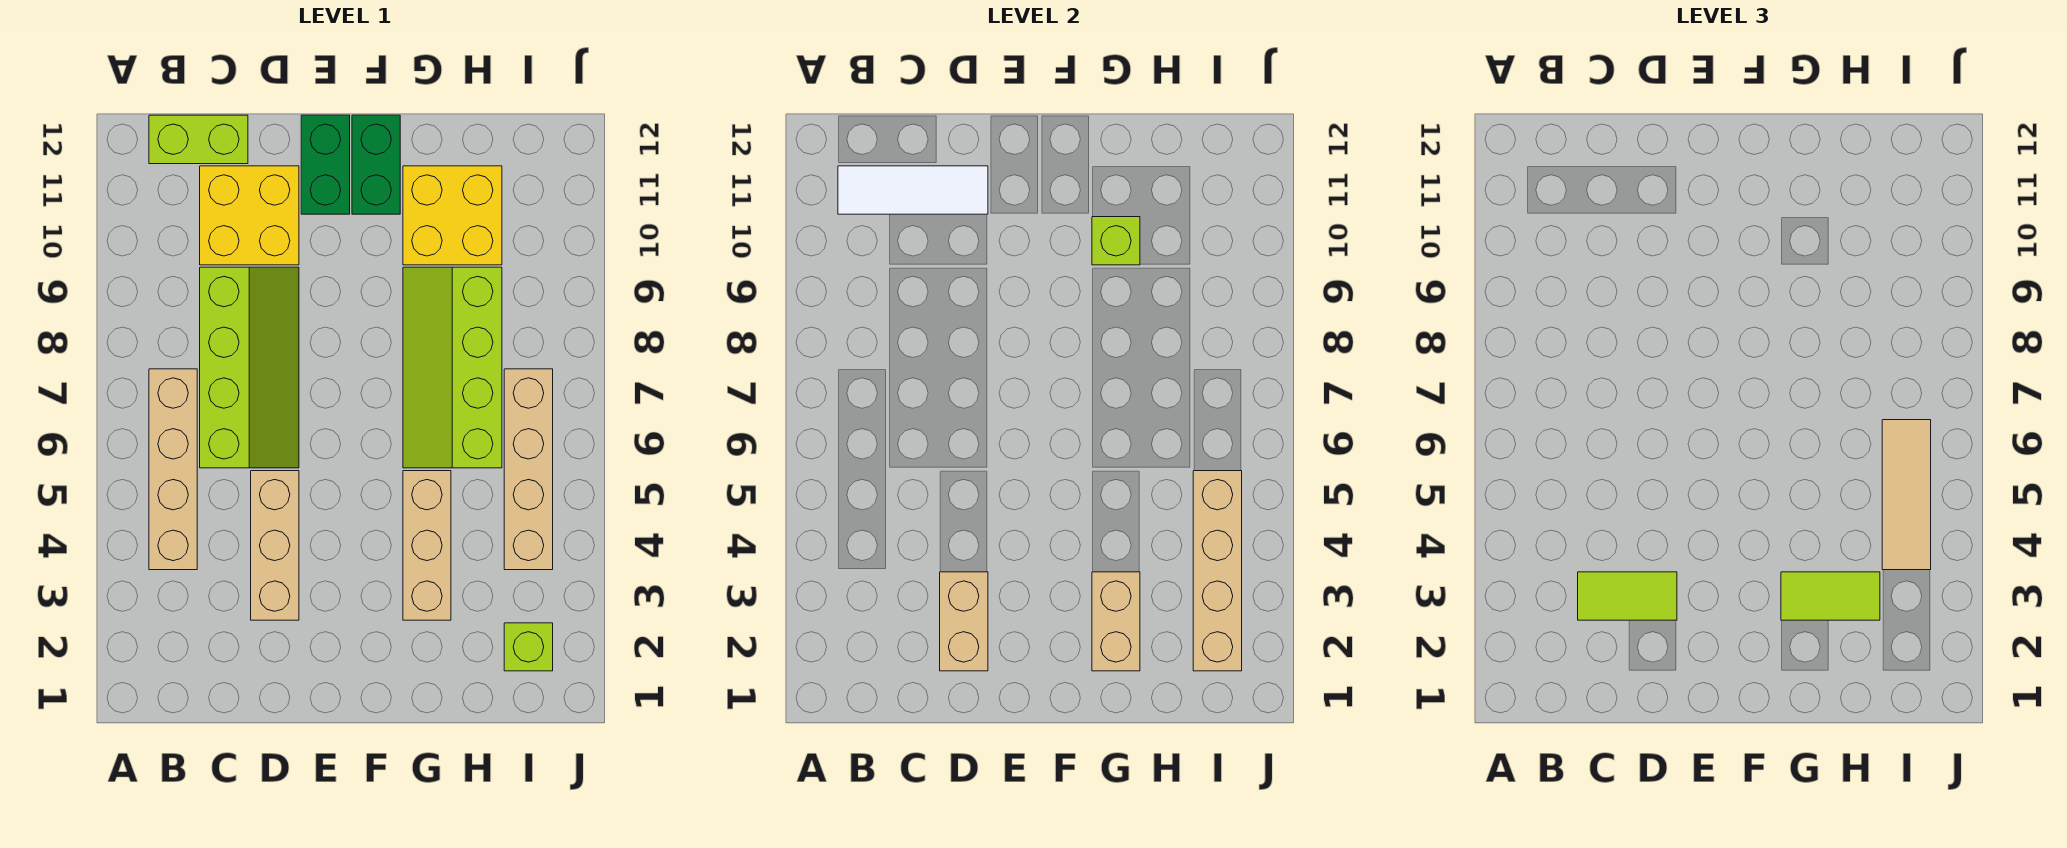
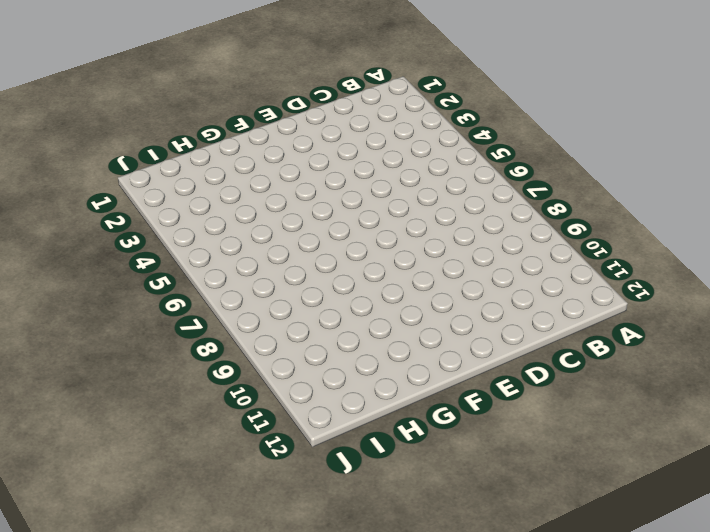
none -> tan 1x4 brick [149,369,197,570]
none -> lime 1x2 brick [149,115,248,164]
none -> lime 2x4 slope [200,267,299,468]

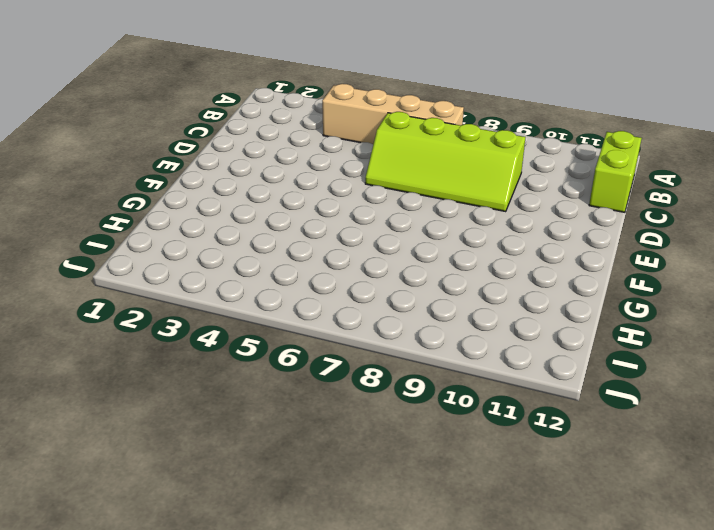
none -> yellow 2x2 brick [200,166,299,265]
none -> tan 1x3 brick [251,471,299,620]
none -> green 1x2 brick [301,115,350,214]

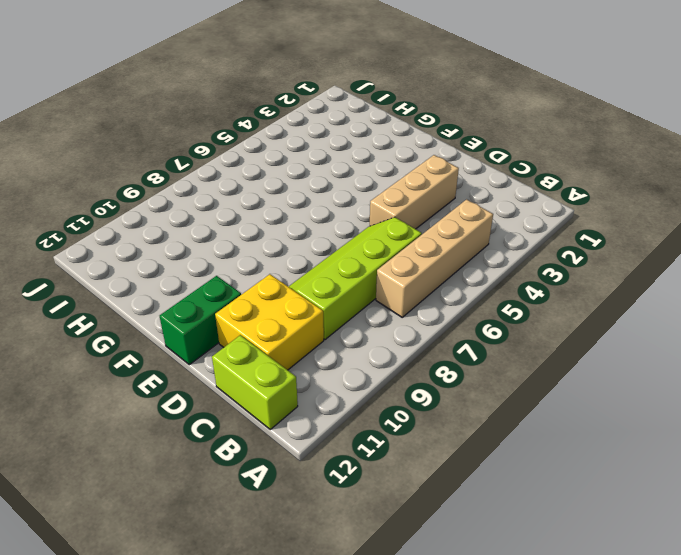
none -> green 1x2 brick [352,115,400,214]
none -> tan 1x3 brick [403,471,451,620]
none -> lime 2x4 slope [403,267,502,468]

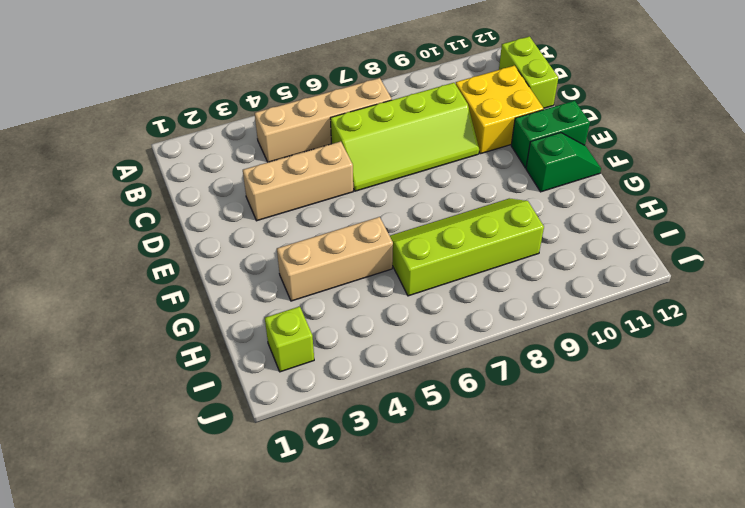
green 1x2 slope [526,132,601,192] -> green 1x2 brick [352,115,400,214]
none -> yellow 2x2 brick [403,166,502,265]
none -> tan 1x4 brick [504,369,553,570]
none -> white 1x3 tile [838,166,988,214]

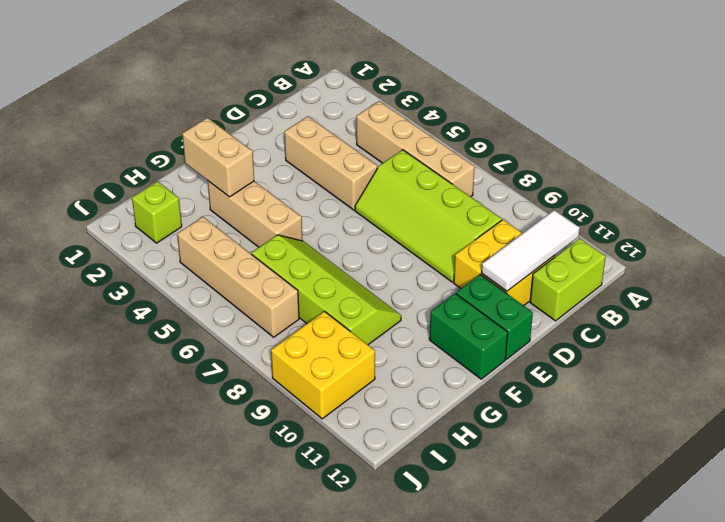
yellow 2x2 brick [271,311,375,419] -> yellow 2x2 brick moved to [403,166,502,265]
none -> tan 1x2 brick [940,572,988,671]
none -> lime 1x1 brick [1092,217,1140,265]
none -> tan 1x4 brick [1193,471,1242,671]

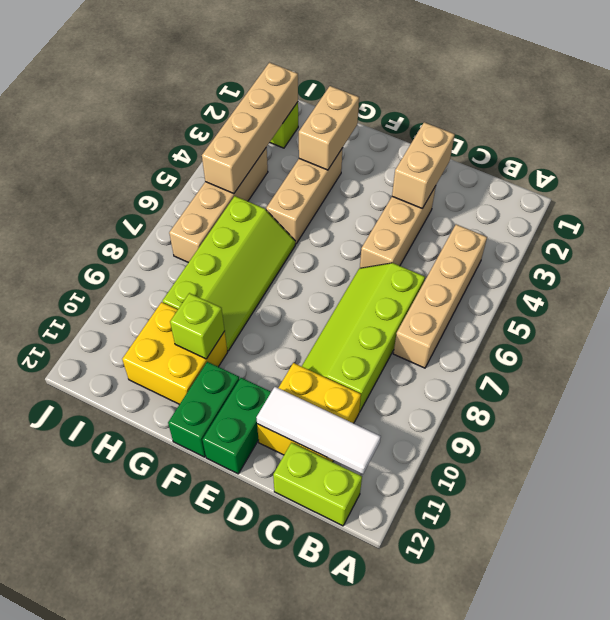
none -> lime 1x2 tile [1578,572,1677,620]
none -> lime 1x2 tile [1781,572,1880,620]
none -> tan 1x3 tile [1882,420,1931,570]

